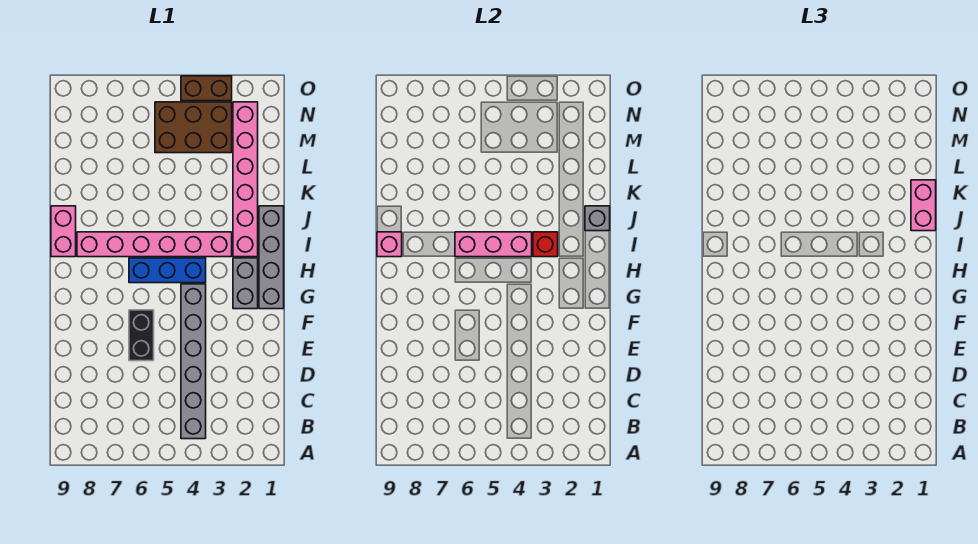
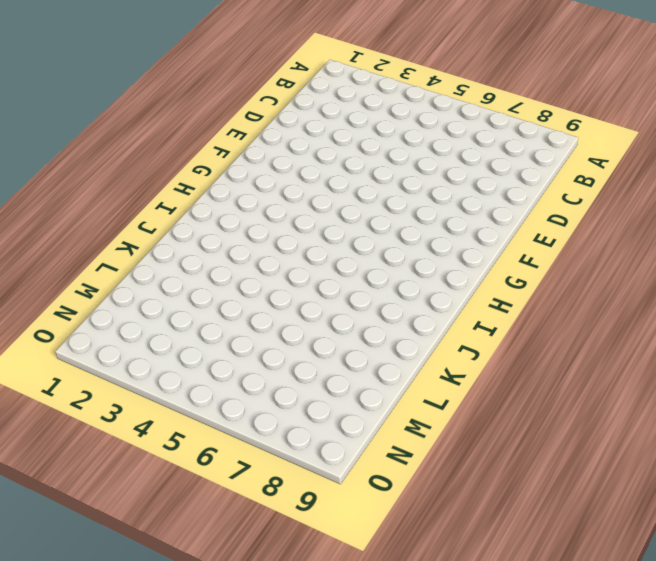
none -> grey 1x6 brick [181,284,206,439]
none -> black 1x2 brick [129,310,154,361]
none -> grey 1x4 brick [259,206,284,309]

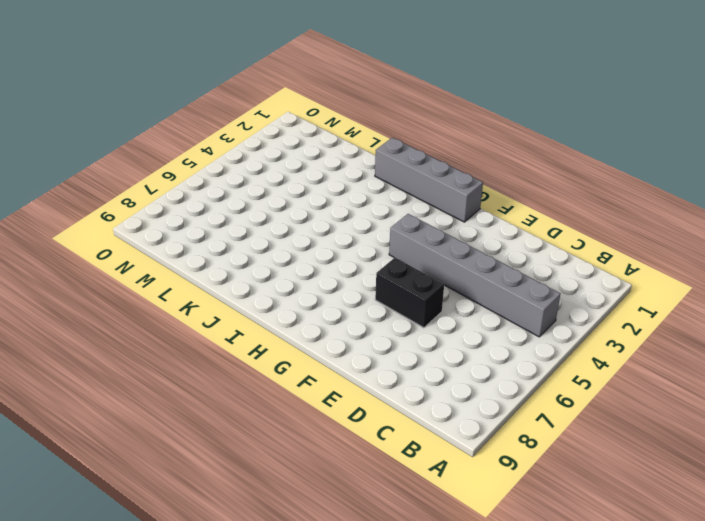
none -> grey 1x2 brick [233,258,258,309]
none -> blue 1x3 brick [129,258,206,283]
none -> pink 1x6 brick [233,102,258,257]

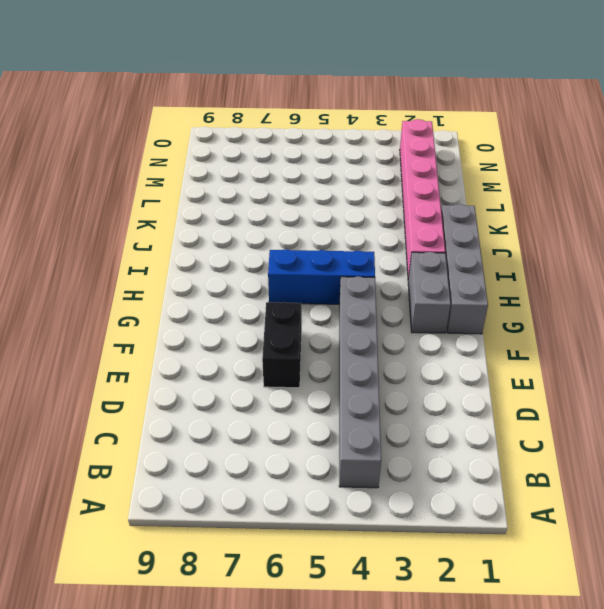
none -> pink 1x6 brick [77,232,232,257]
none -> pink 1x2 brick [51,206,76,257]
none -> brown 2x3 brick [155,102,232,153]

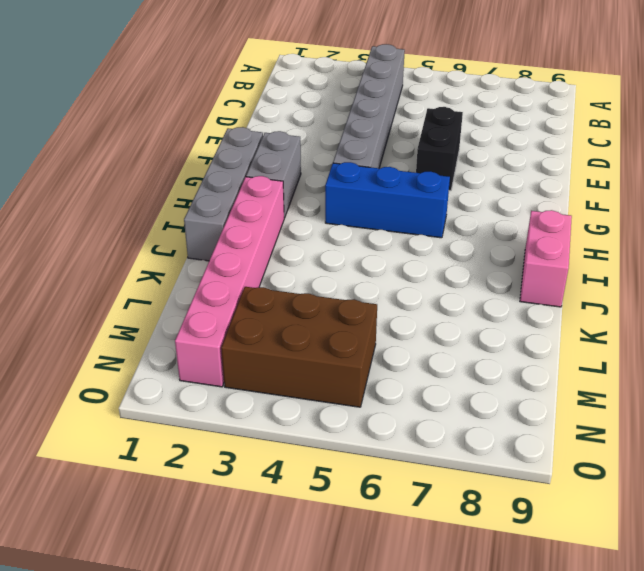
none -> pink 1x6 brick [77,232,232,257]
none -> brown 1x2 brick [181,76,232,101]
none -> red 1x1 brick [533,232,558,257]

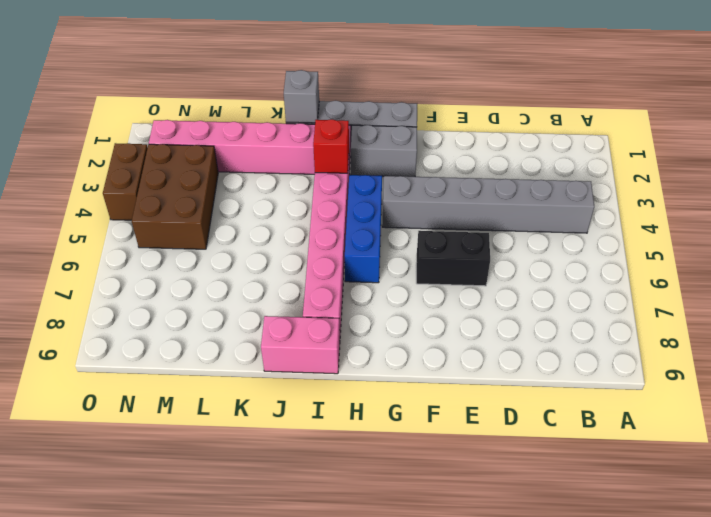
none -> pink 1x3 brick [455,232,532,257]
none -> pink 1x1 brick [377,232,402,257]
none -> pink 1x2 brick [911,180,936,231]

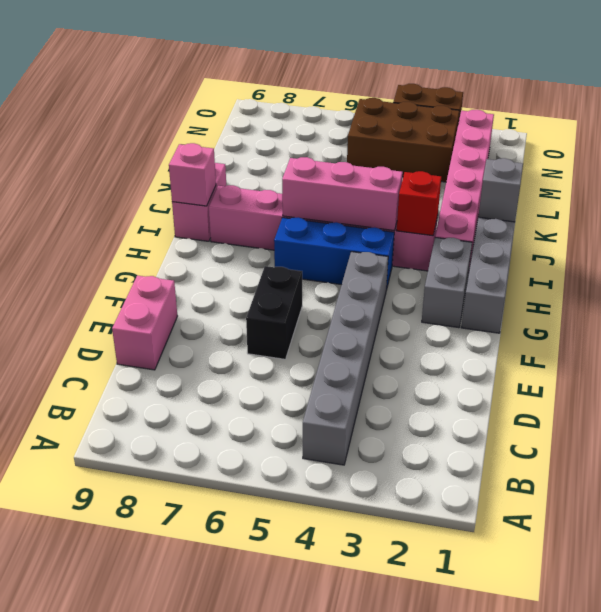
pink 1x2 brick [112,275,177,370] -> pink 1x2 brick moved to [911,180,936,231]

